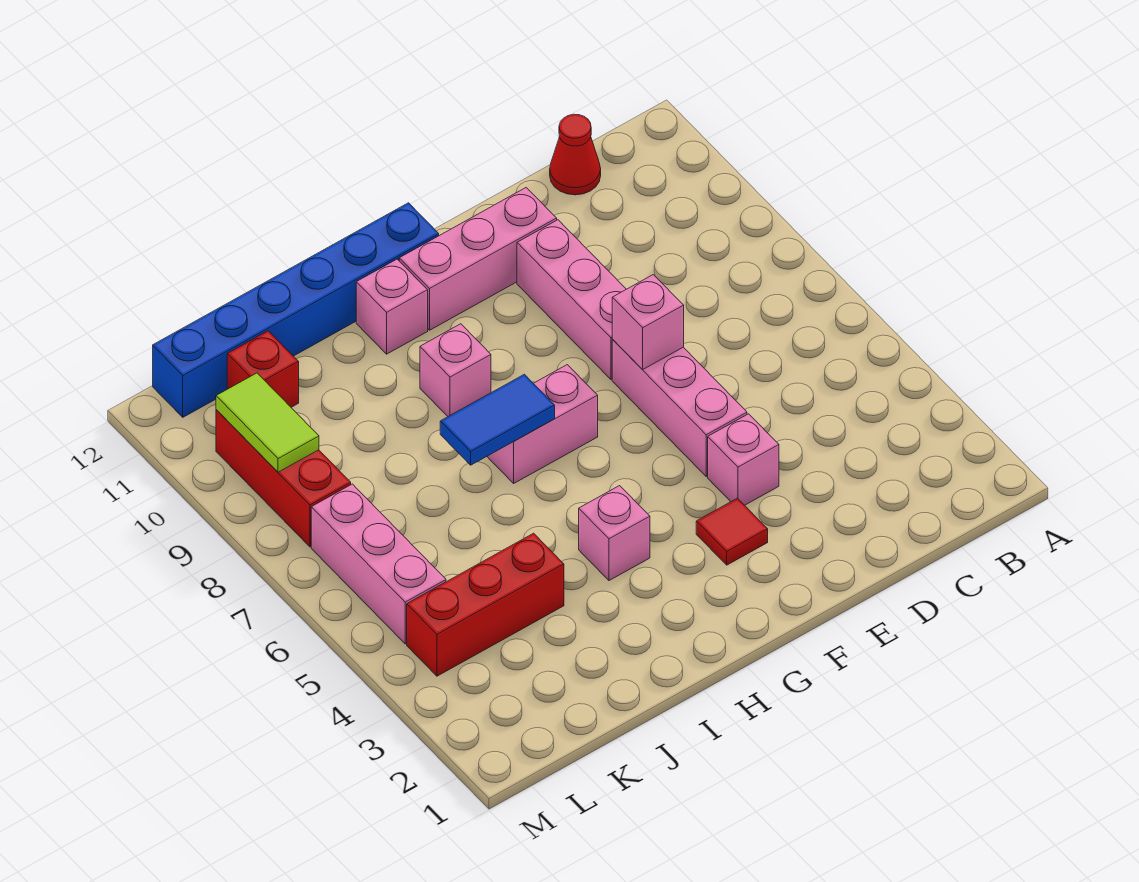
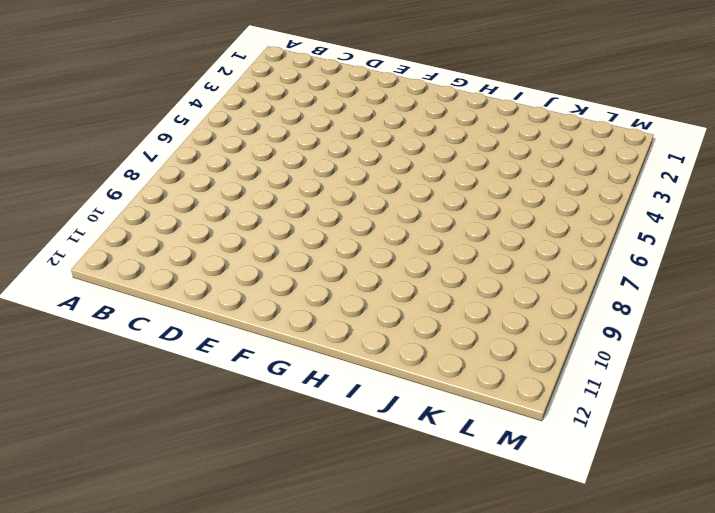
none -> red 1x1 cone [550,114,601,195]
none -> pink 1x1 brick [708,414,779,505]
none -> pink 1x3 brick [612,340,747,476]

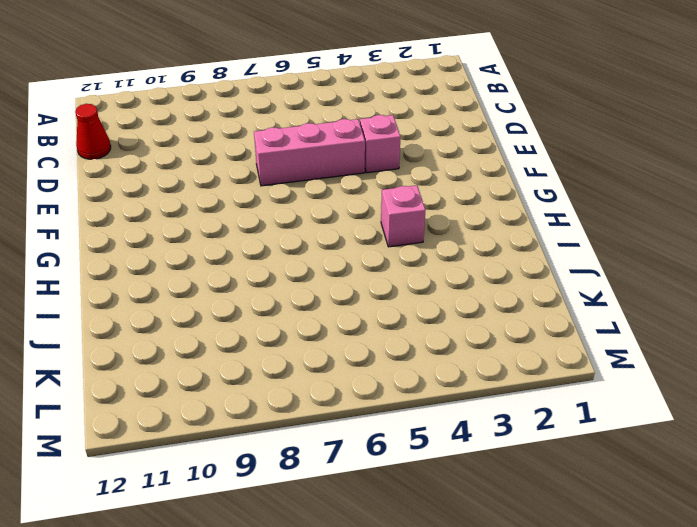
none -> pink 1x3 brick [517,220,626,379]
none -> pink 1x3 brick [399,188,557,330]
none -> red 1x1 tile [696,498,768,565]

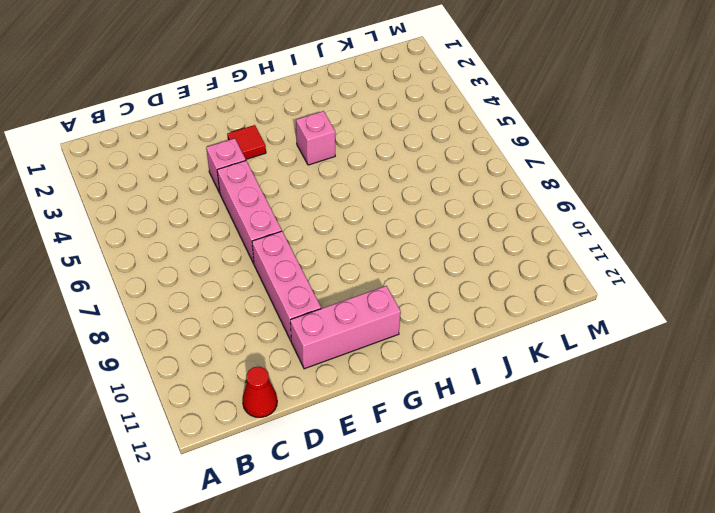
none -> pink 1x2 brick [487,365,598,483]
none -> blue 1x6 brick [153,203,439,417]
none -> pink 1x1 brick [420,324,491,416]

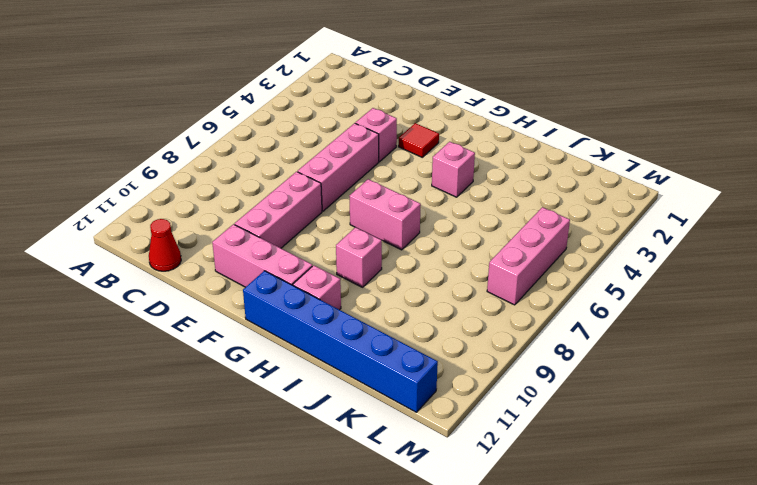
none -> red 1x3 brick [407,533,564,676]
none -> red 1x1 brick [227,331,299,407]
none -> red 1x3 brick [216,410,351,547]

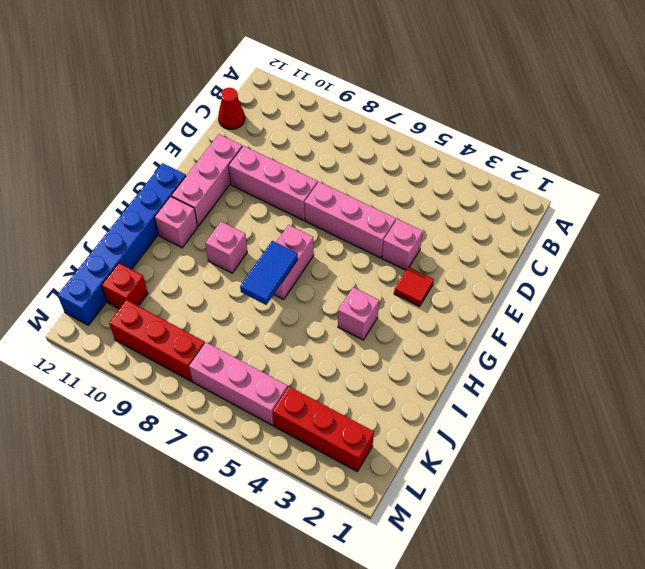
red 1x3 brick [273,387,374,471] -> red 1x3 brick turned to [407,533,564,676]
none -> pink 1x1 brick [612,275,684,370]
none -> lime 1x2 tile [216,373,319,472]

